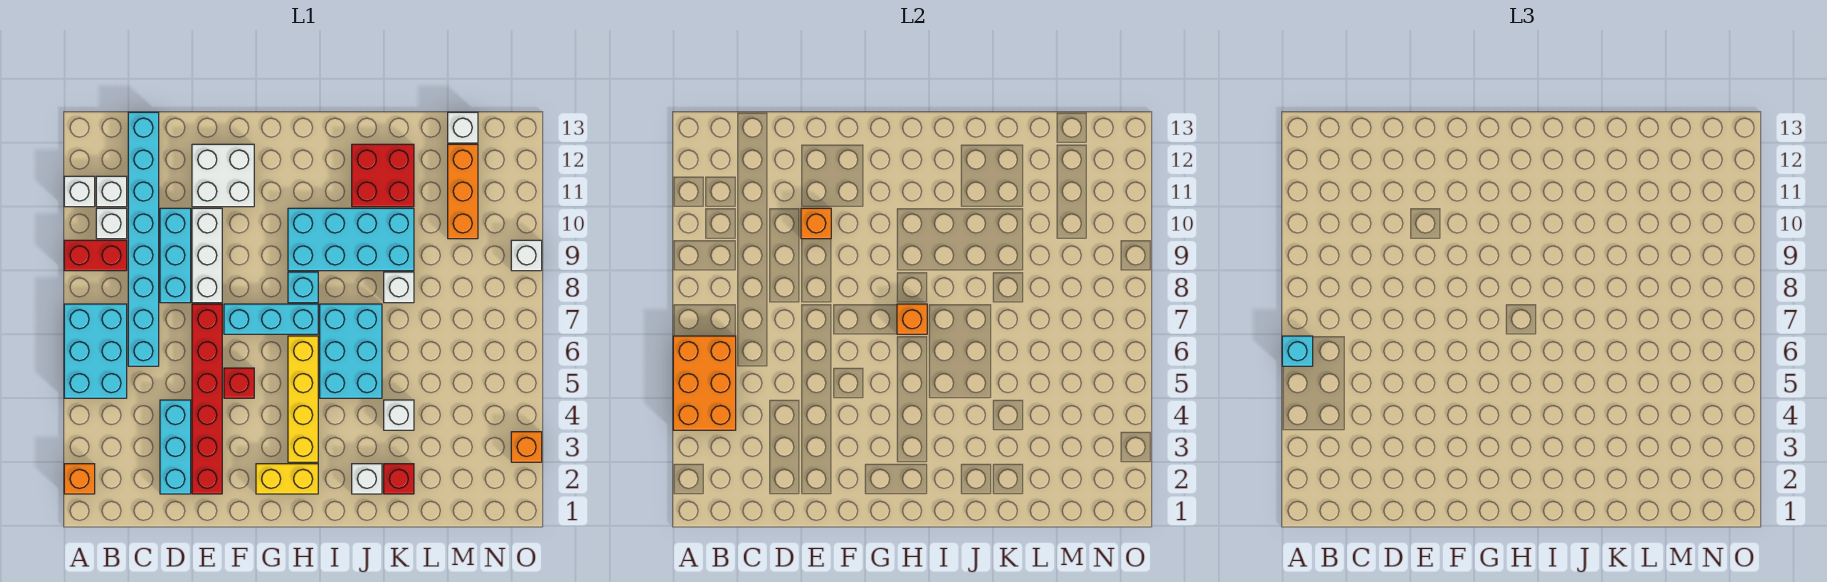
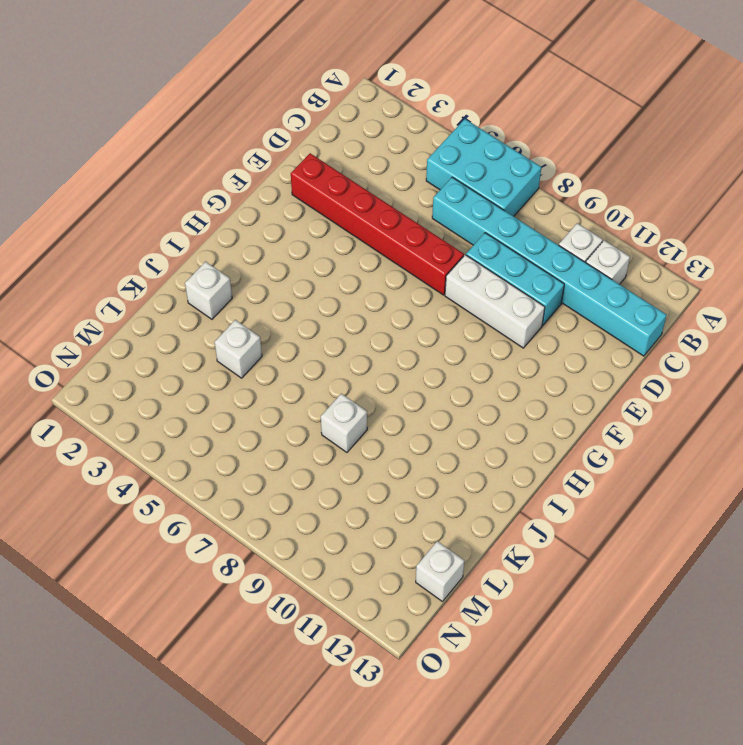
none -> orange 1x1 brick [64,464,95,494]
none -> red 1x2 brick [64,240,127,271]
none -> white 1x1 brick [64,176,95,207]
none -> cyan 1x3 brick [160,400,191,494]

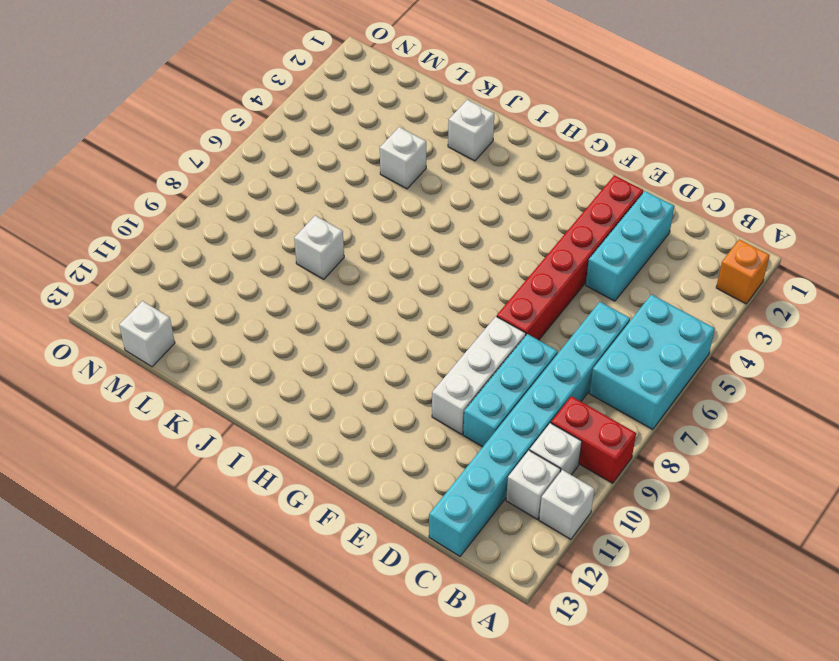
none -> white 2x2 brick [192,144,254,207]
none -> red 1x1 brick [224,368,254,398]
none -> cyan 1x3 brick [224,304,318,334]
none -> yellow 1x2 brick [256,464,318,494]

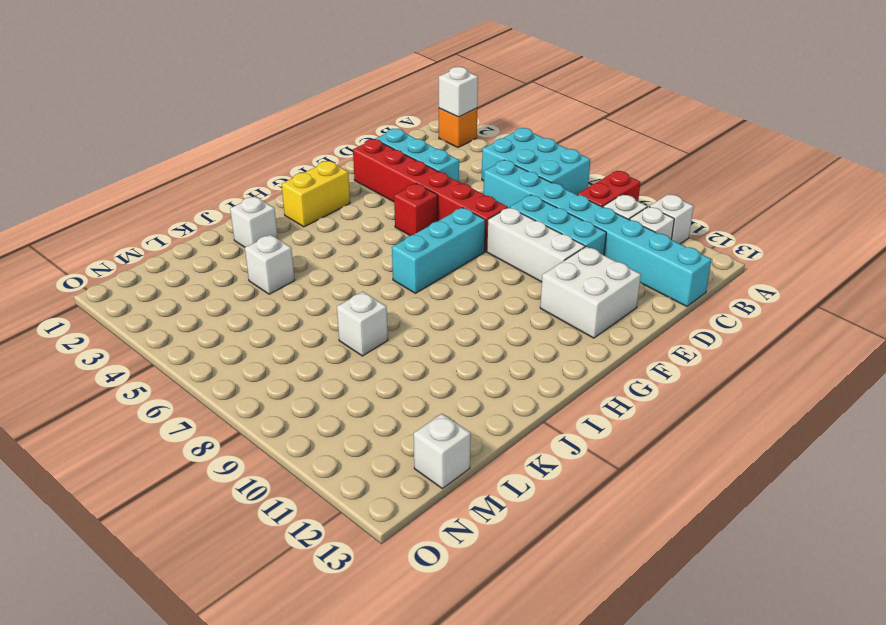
white 1x1 brick [439,67,478,117] -> white 1x1 brick moved to [511,240,542,271]
none -> yellow 1x4 brick [288,336,318,462]
none -> cyan 1x1 brick [288,272,318,303]
none -> cyan 2x4 brick [288,208,414,271]
none -> cyan 2x3 brick [320,304,382,398]

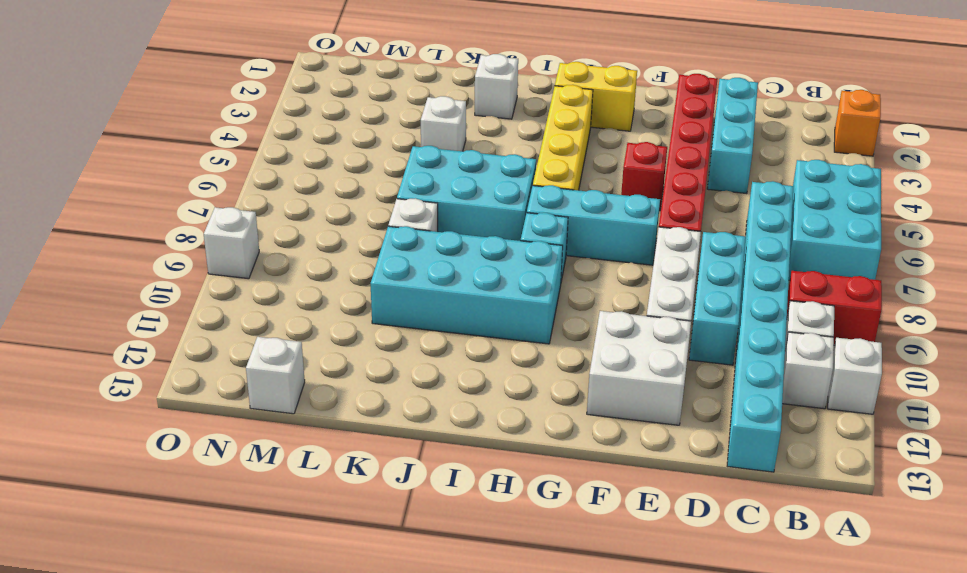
cyan 2x3 brick [397,146,536,241] -> cyan 2x3 brick turned to [320,304,382,398]
none -> red 2x2 brick [352,144,414,207]
none -> red 1x1 brick [384,464,414,494]
none -> orange 1x3 brick [448,144,478,239]
none -> orange 1x1 brick [511,432,542,462]

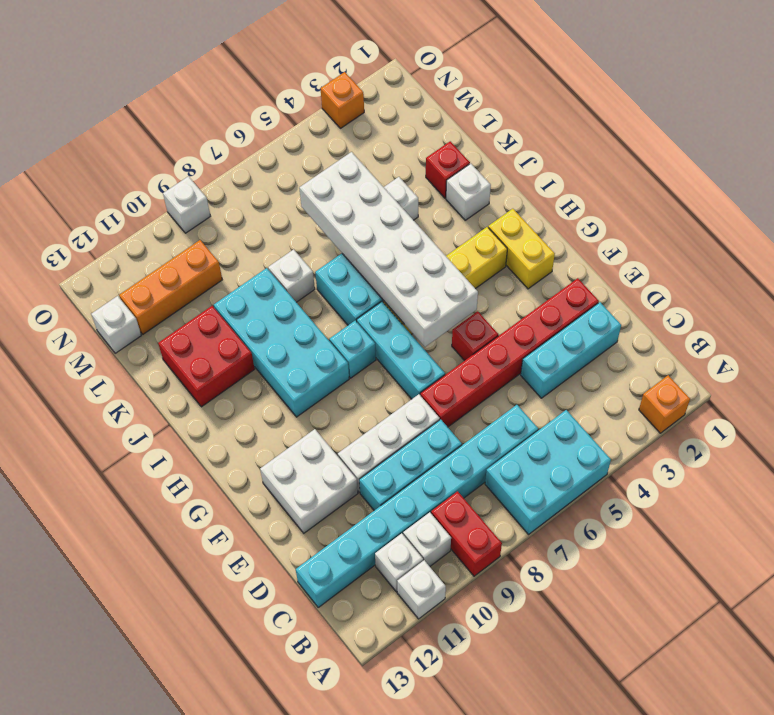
white 2x6 brick [299,152,478,347] -> none
none -> orange 2x3 brick [673,336,736,430]
none -> orange 1x1 brick [801,208,831,239]
none -> orange 1x1 brick [897,304,927,334]
none -> cyan 1x1 brick [1282,336,1313,366]

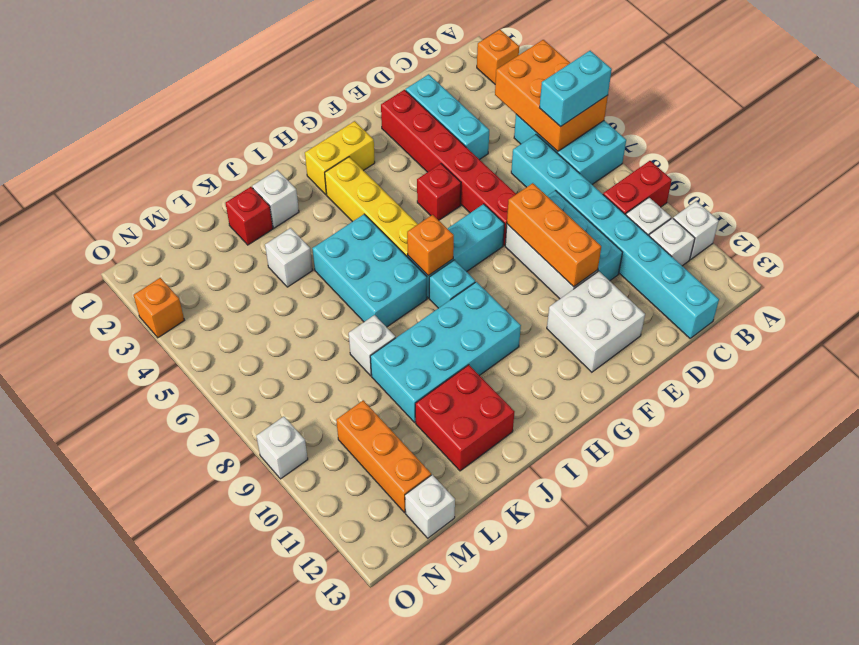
cyan 1x2 brick [540,51,612,127] -> cyan 1x1 brick [1282,336,1313,366]
orange 1x3 brick [507,183,601,287] -> orange 1x1 brick [801,208,831,239]

